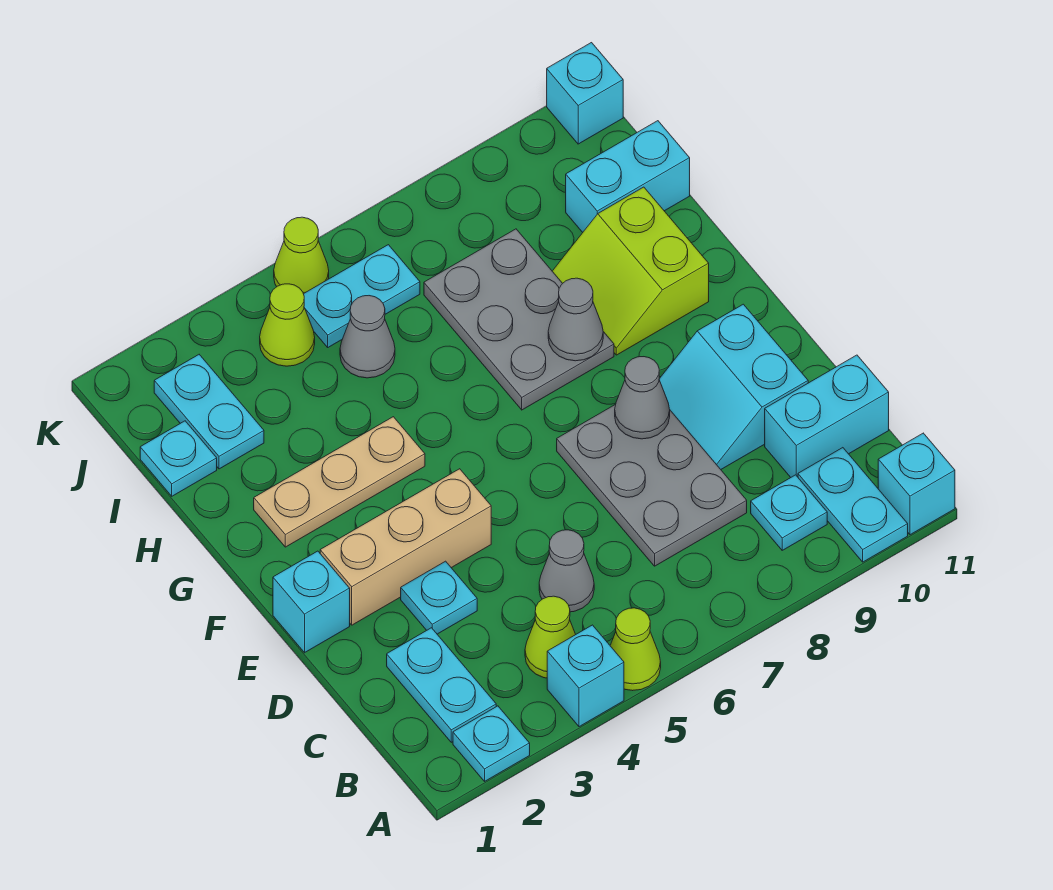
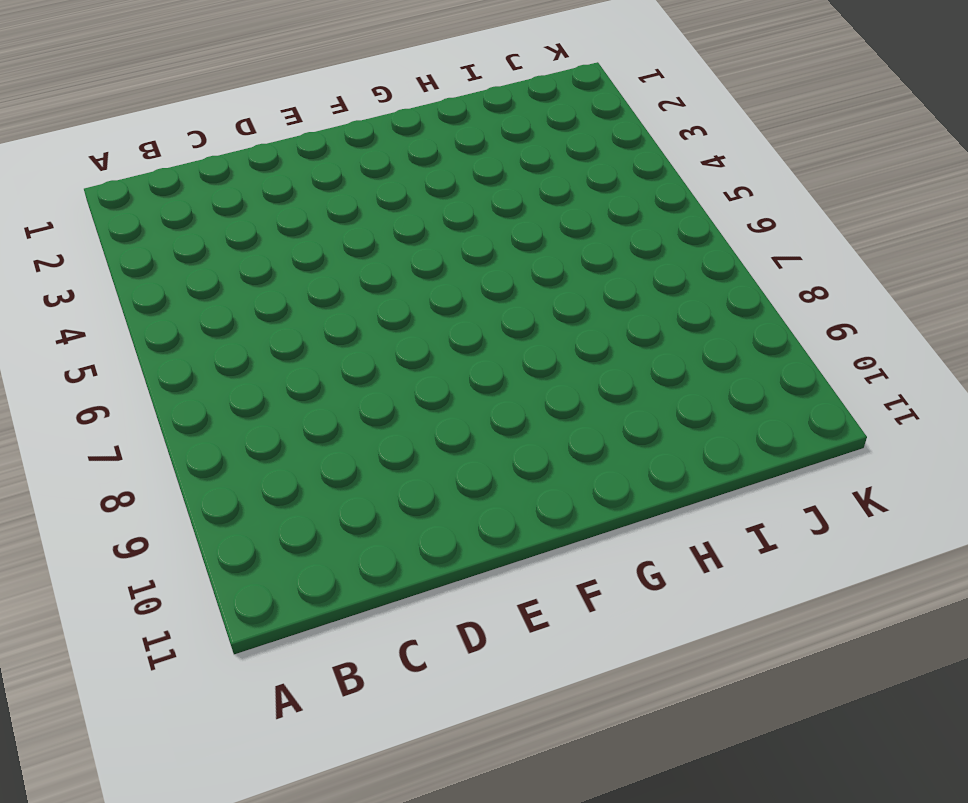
none -> cyan 1x1 plate [453,706,530,781]
none -> cyan 1x1 brick [547,625,624,727]
none -> lime 1x1 cone [610,608,661,691]

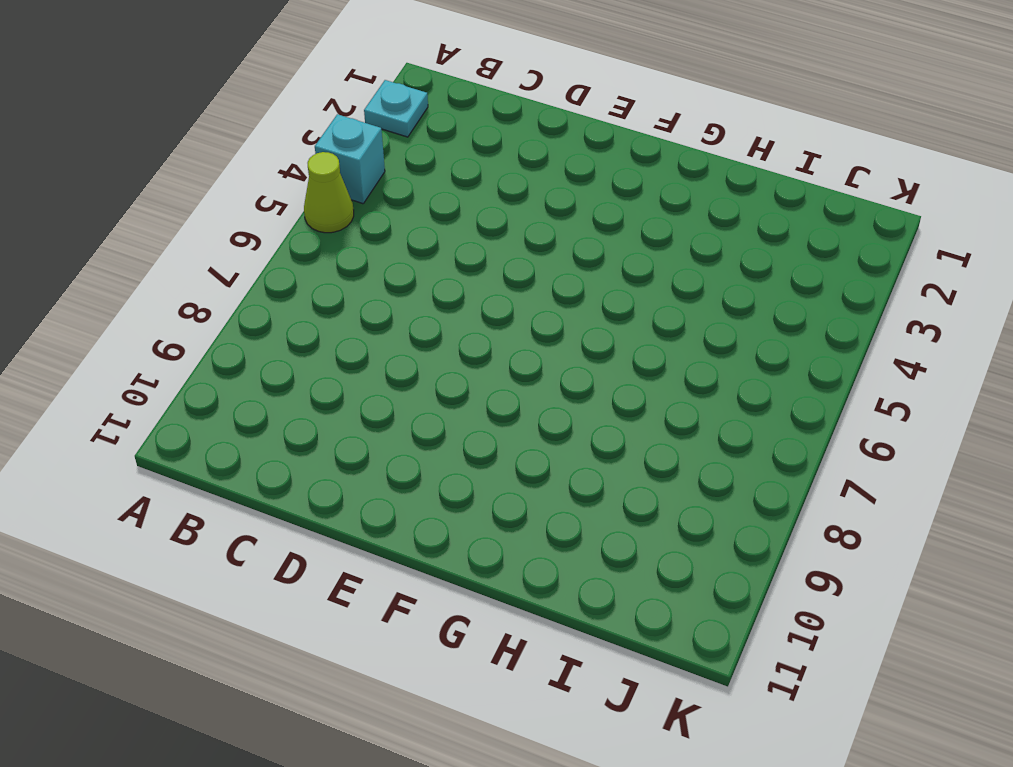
none -> cyan 1x2 plate [798,448,908,562]
none -> cyan 1x1 brick [878,433,955,535]
none -> cyan 1x2 plate [387,628,496,742]

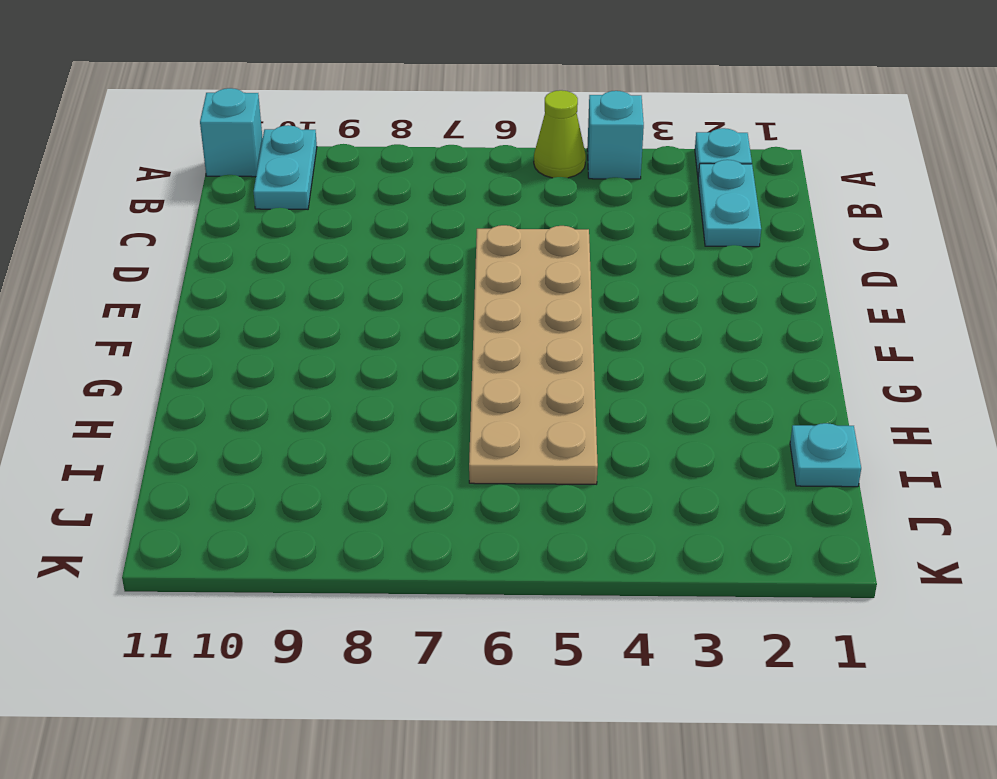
tan 2x6 plate [469,225,598,484] -> grey 1x1 cone [340,296,395,378]
none -> lime 1x1 cone [525,596,576,678]
none -> cyan 1x1 plate [751,475,827,550]
none -> grey 1x1 cone [539,530,594,612]

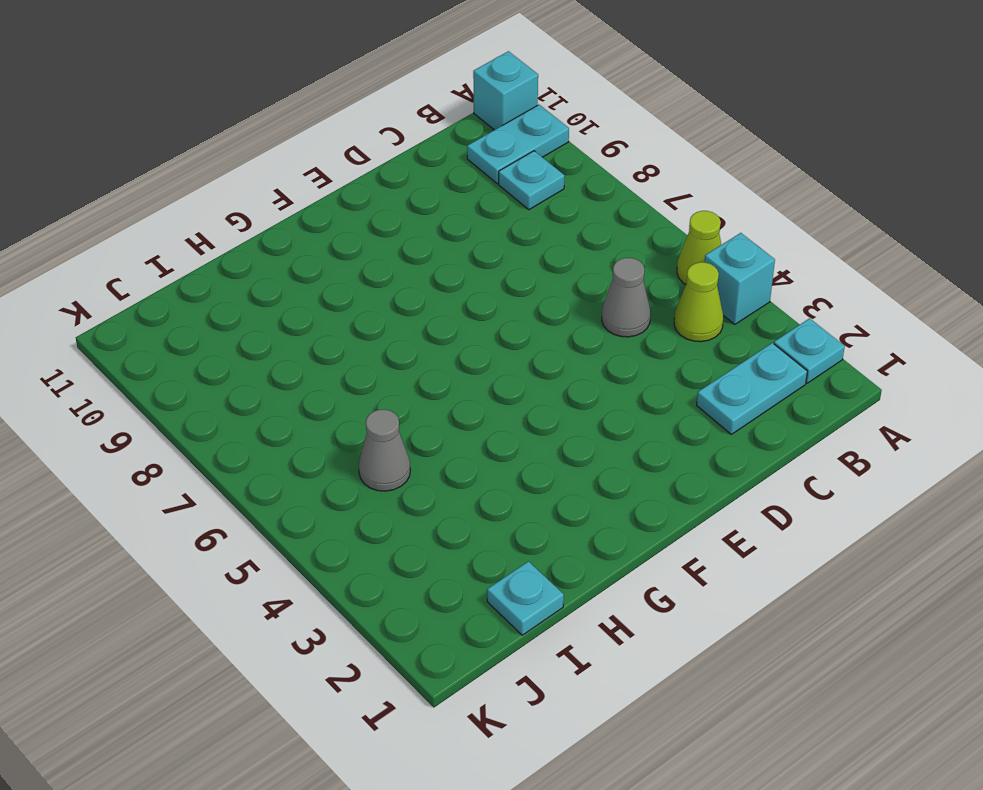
none -> grey 2x3 plate [557,404,747,566]
none -> cyan 1x2 brick [765,355,889,477]
none -> cyan 1x1 plate [401,561,477,634]

